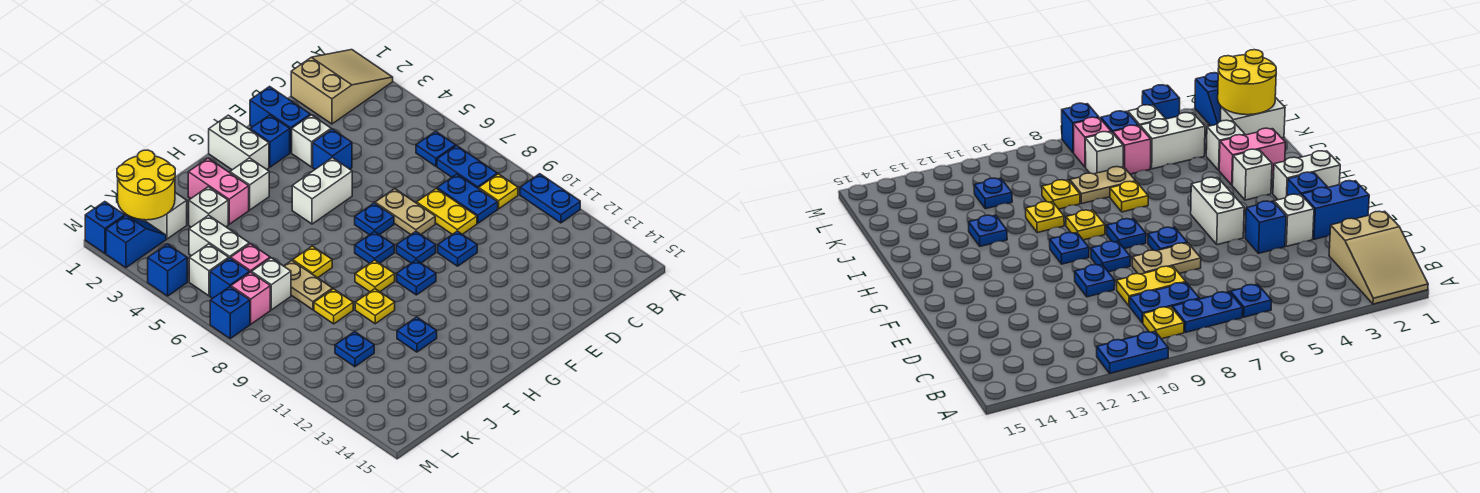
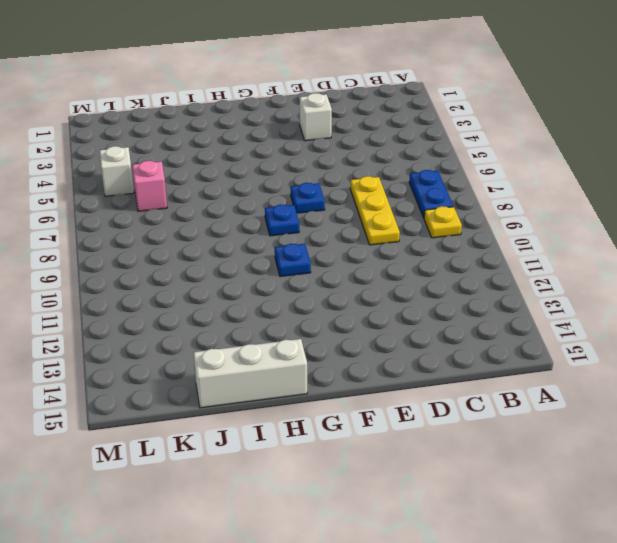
yellow 1x3 plate [350,176,400,245] -> yellow 1x2 plate [417,188,477,234]
white 1x3 brick [193,339,307,408] -> none
none -> tan 2x3 slope [291,50,393,124]
none -> blue 1x2 plate [520,174,580,223]
none -> blue 1x1 plate [416,131,456,166]
none -> blue 1x2 plate [437,174,498,223]

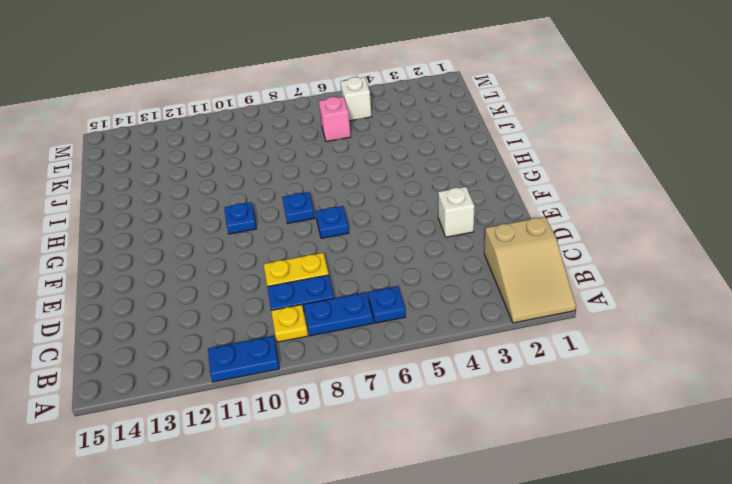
none -> blue 1x2 brick [250,87,310,153]
none -> blue 1x1 brick [313,129,352,169]
none -> tan 1x2 plate [375,189,435,234]
none -> blue 1x1 plate [438,231,477,266]

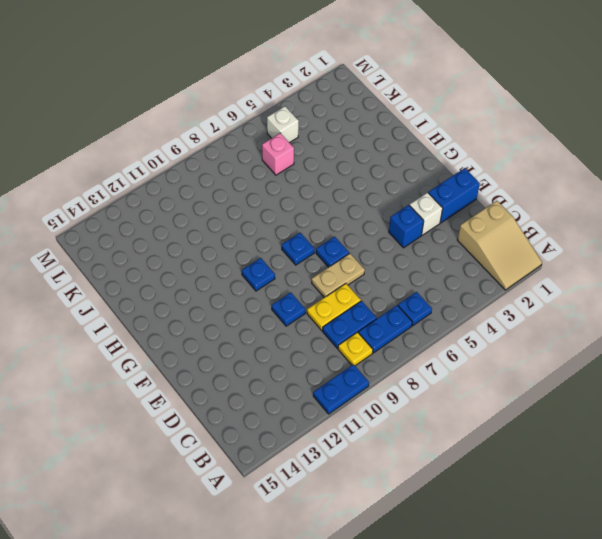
none -> blue 1x1 brick [250,115,290,167]
none -> white 1x2 brick [292,158,352,224]
none -> blue 1x1 plate [396,231,436,263]
none -> white 1x2 brick [209,115,269,170]

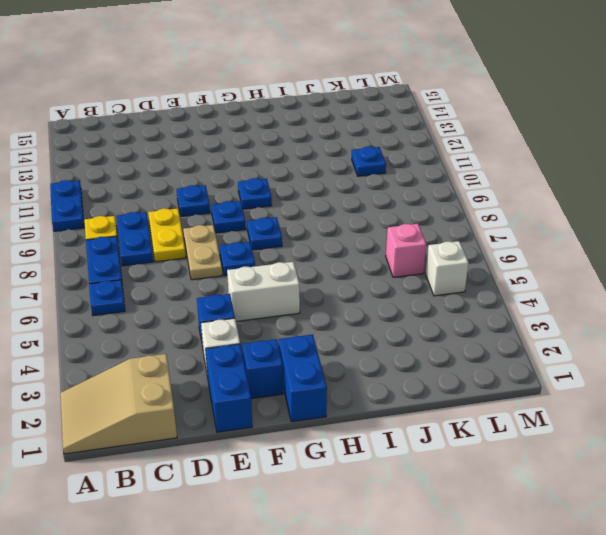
blue 1x2 brick [279,334,327,422] -> white 1x2 brick [209,115,269,170]
none -> white 1x1 brick [230,158,269,210]
none -> yellow 1x1 plate [355,260,395,292]
none -> pink 1x2 brick [188,158,249,224]
none -> yellow 1x1 plate [293,246,332,278]

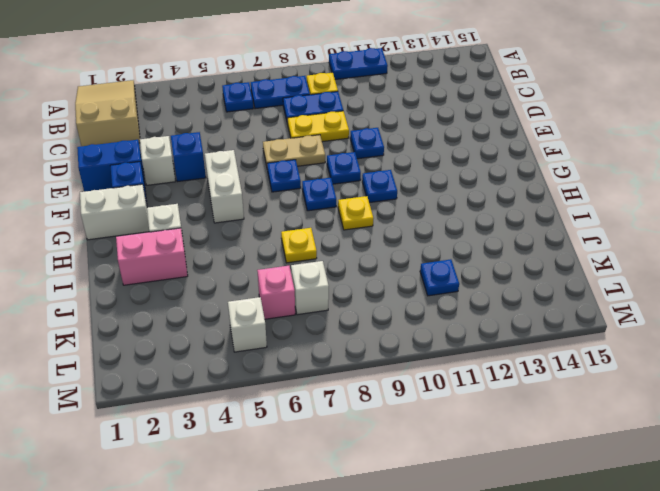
none -> yellow 1x1 plate [355,289,395,324]
none -> blue 1x1 plate [397,317,437,352]
none -> white 1x1 brick [189,187,228,227]
none -> tan 1x2 plate [284,261,333,310]

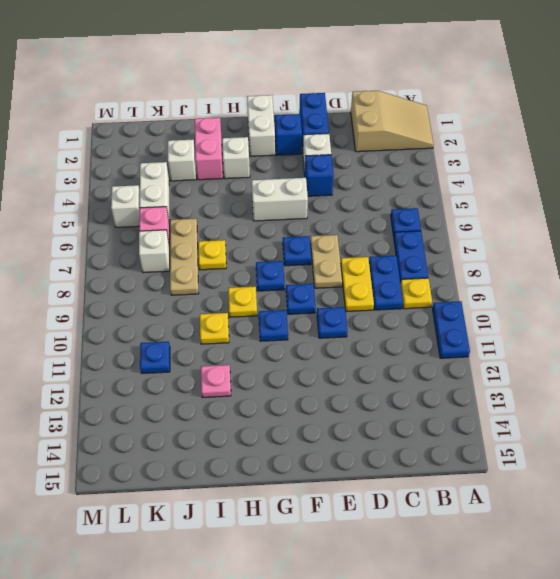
pink 1x1 plate [201,365,231,398] -> blue 1x1 plate [397,317,437,352]
tan 1x3 plate [170,219,199,295] -> tan 1x2 plate [284,261,333,310]
none -> yellow 1x1 plate [314,289,353,324]
none -> white 1x2 brick [140,193,187,239]
none -> blue 1x2 slope [106,215,166,268]
none -> blue 1x1 brick [210,258,250,298]

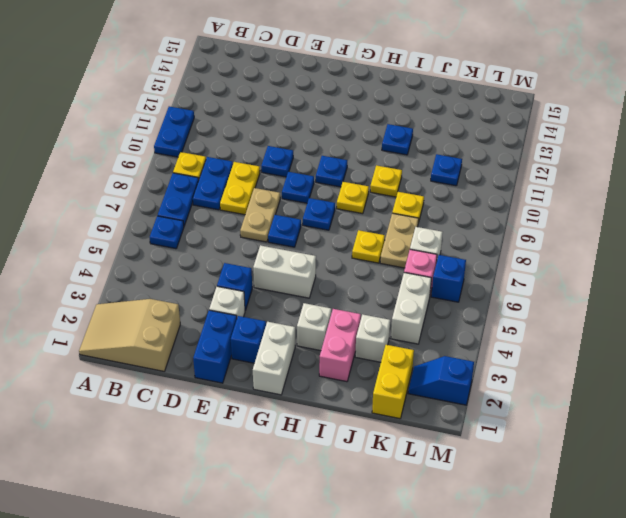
yellow 1x2 brick [372,345,414,419] -> white 1x2 brick [140,193,187,239]
none -> white 1x1 brick [189,244,229,296]
none -> pink 1x1 brick [231,272,270,324]
none -> blue 1x1 brick [85,202,125,253]
none -> blue 1x1 brick [148,244,187,296]

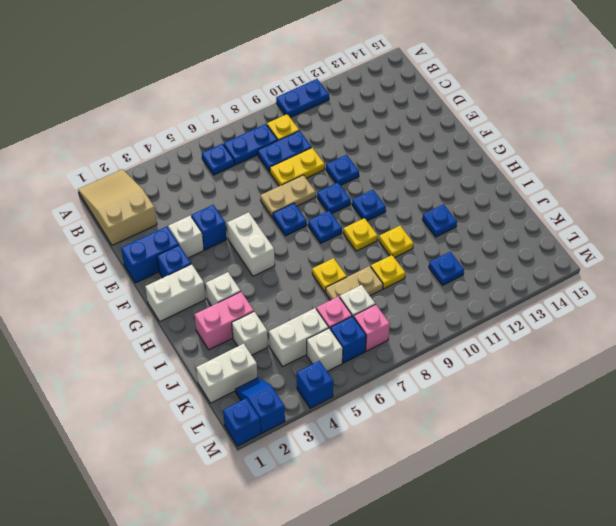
none -> blue 1x1 brick [210,287,250,338]
none -> yellow 2x2 round brick [117,150,175,220]

